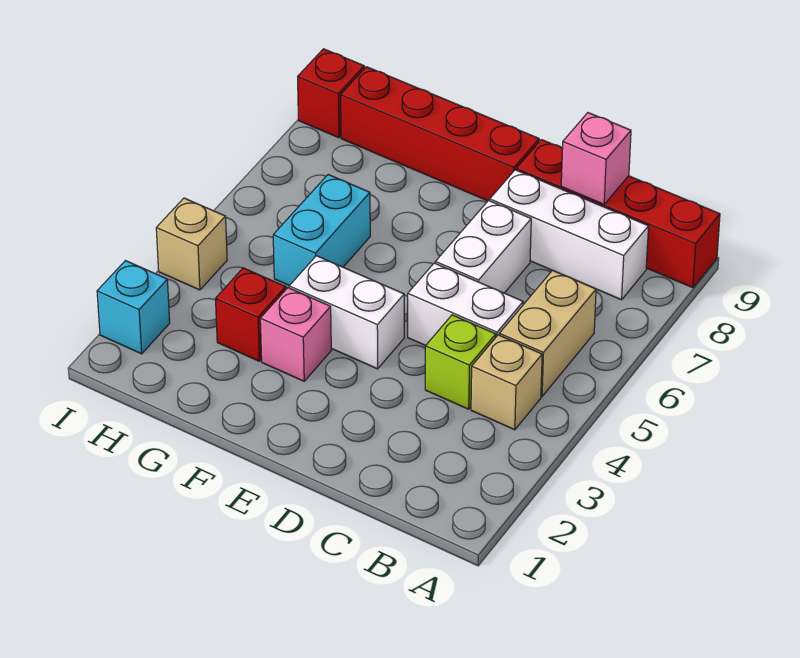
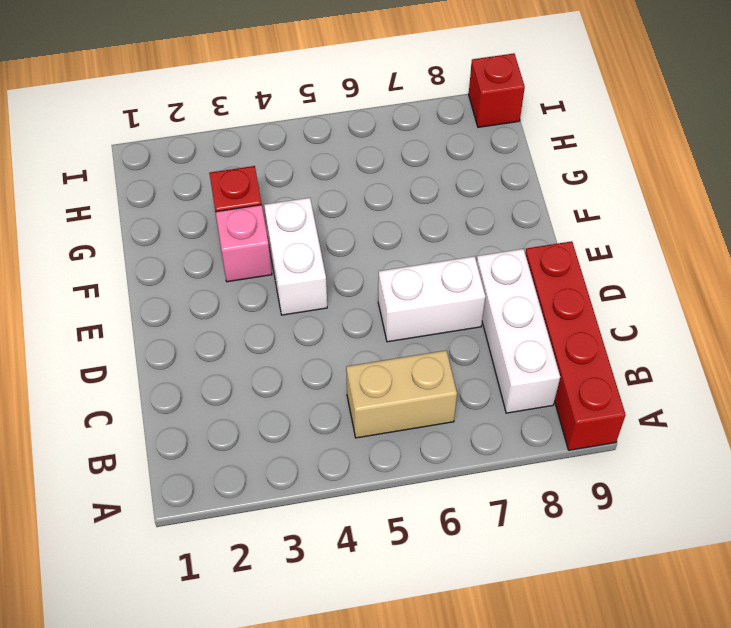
none -> tan 1x1 brick [471,335,542,430]
none -> lime 1x1 brick [425,315,496,409]
none -> white 1x2 brick [408,263,523,345]

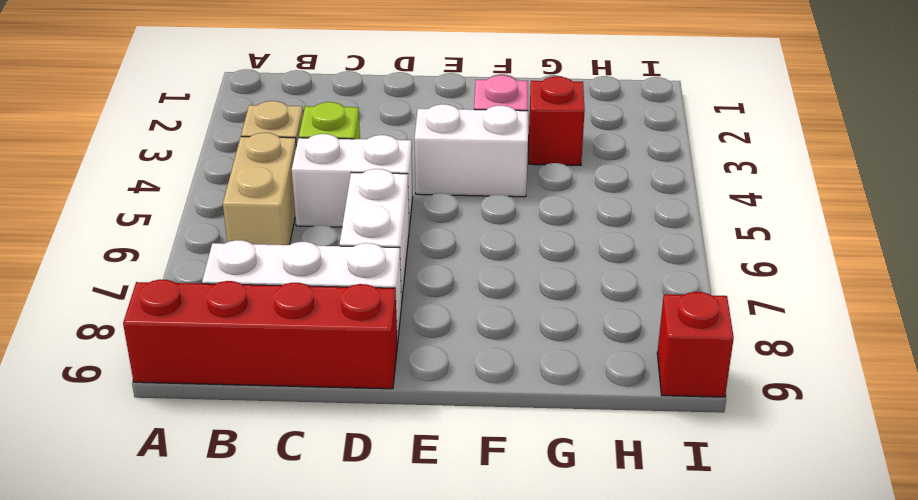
none -> red 1x4 brick [341,67,539,201]
none -> cyan 1x2 brick [273,175,370,286]
none -> cyan 1x1 brick [97,261,170,354]

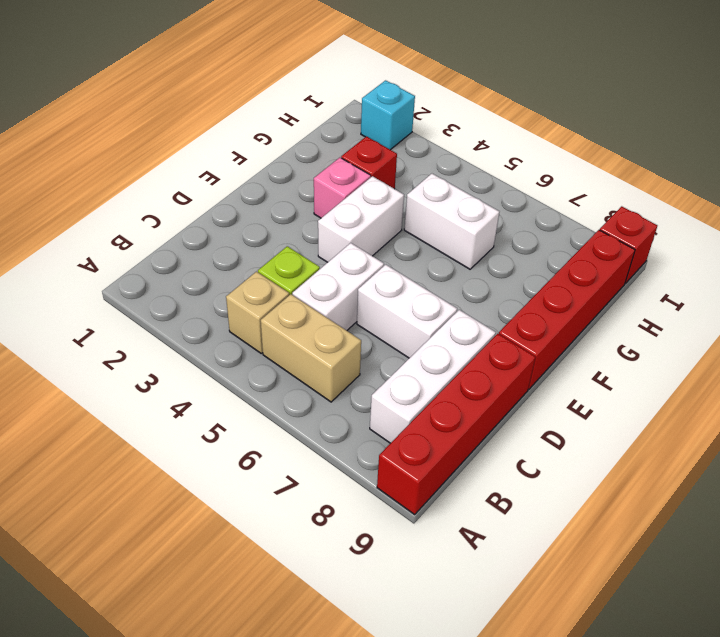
white 1x2 brick [404,174,499,269] -> cyan 1x2 brick [273,175,370,286]
none -> tan 1x1 brick [156,198,227,290]
none -> pink 1x1 brick [561,113,631,204]

